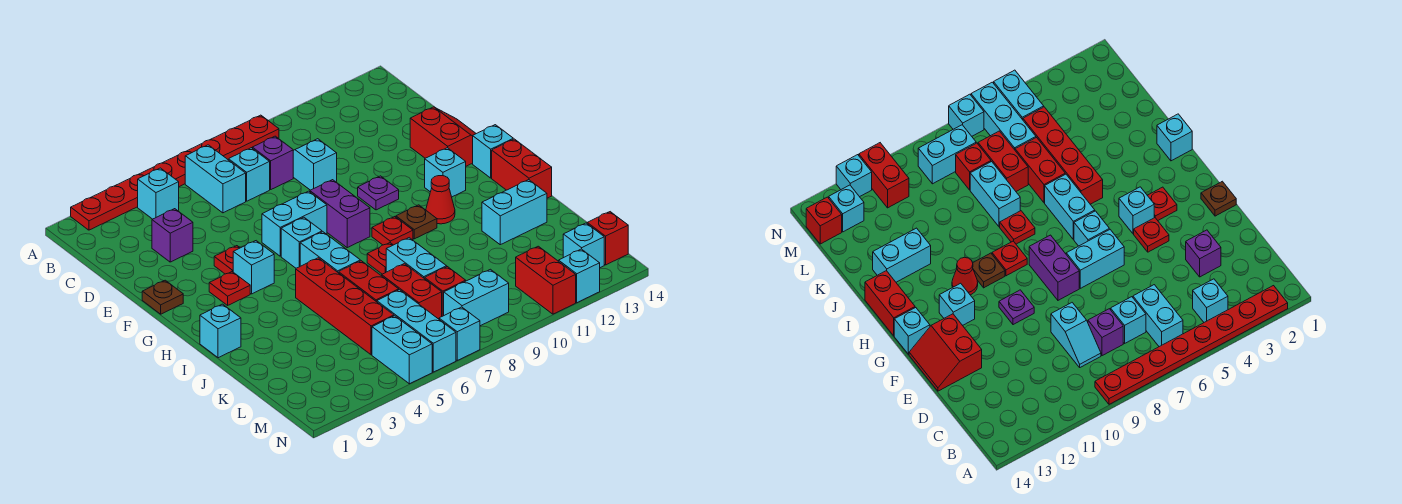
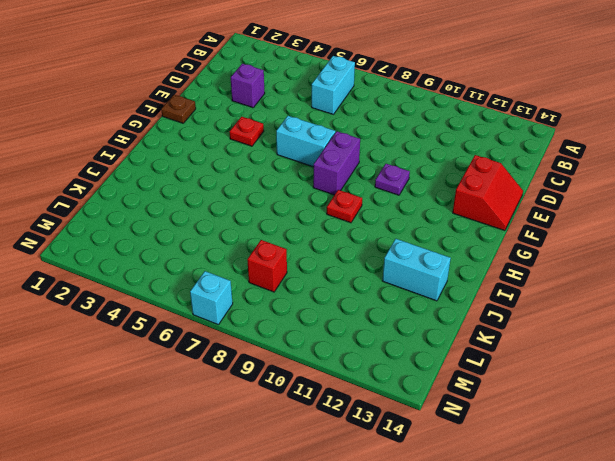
none -> red 1x8 plate [71,115,279,230]
none -> cyan 1x1 brick [138,168,179,219]
none -> cyan 1x1 brick [229,148,270,201]
none -> purple 1x1 brick [252,136,293,189]

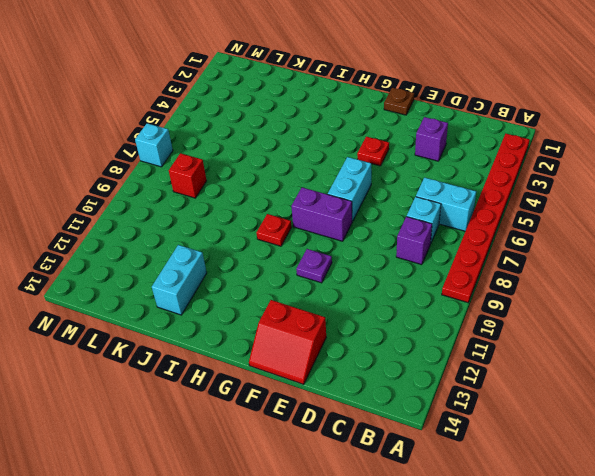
none -> cyan 1x1 brick [138,168,179,219]
none -> cyan 1x2 slope [293,139,337,190]
none -> red 1x1 plate [209,272,250,305]
none -> cyan 1x1 brick [233,241,274,294]

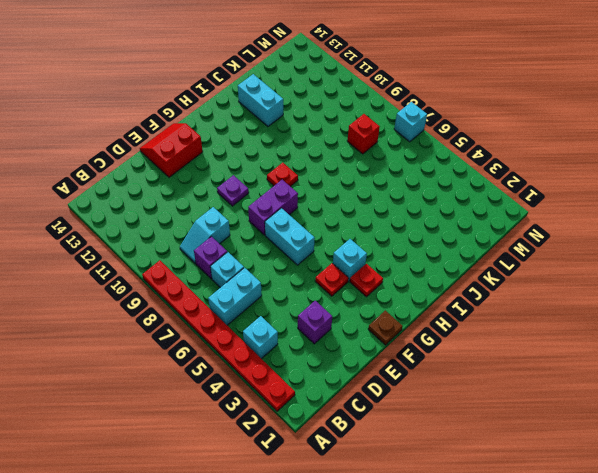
none -> cyan 1x1 brick [281,217,322,268]
none -> cyan 1x1 brick [425,148,466,197]
none -> cyan 1x1 brick [473,125,513,178]
none -> cyan 1x2 brick [300,232,360,273]

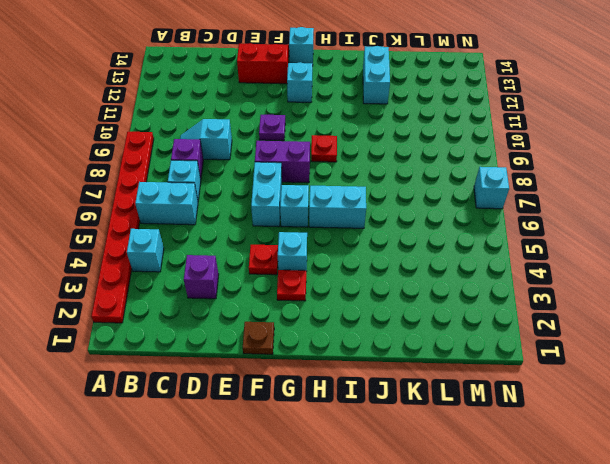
none -> brown 1x1 plate [396,205,437,239]
none -> red 1x1 cone [426,176,455,224]
none -> red 1x2 brick [492,139,552,198]
none -> cyan 1x1 brick [200,304,241,358]

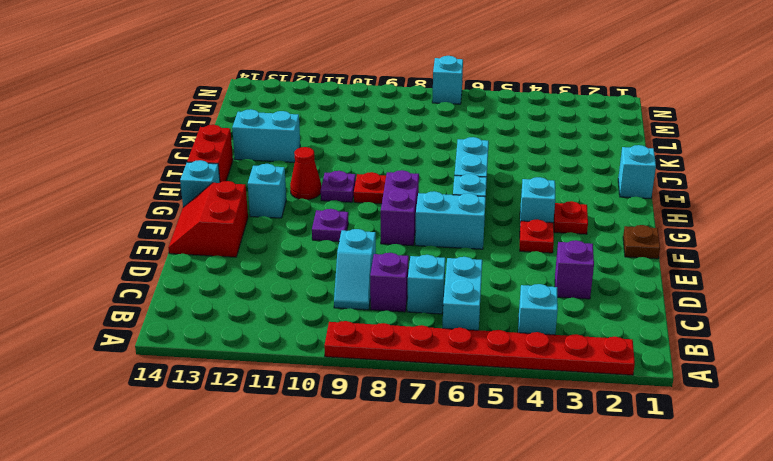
purple 1x1 plate [321,171,356,202] -> brown 1x1 plate [396,205,437,239]
none -> red 1x4 brick [296,258,394,355]
none -> red 1x1 plate [367,243,393,274]
none -> red 1x2 brick [339,261,399,302]
none -> cyan 1x2 brick [386,238,447,279]

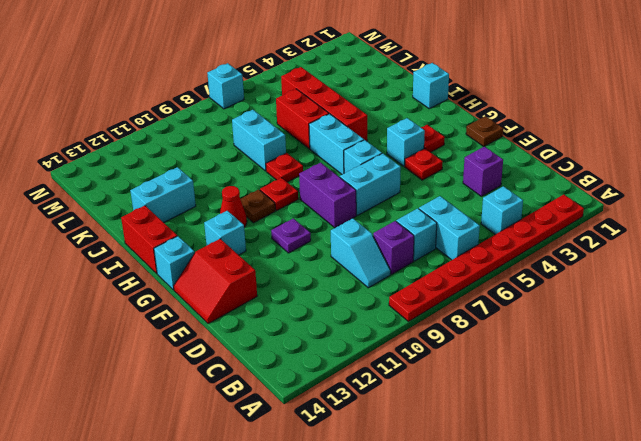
none -> red 1x2 brick [382,264,442,319]
none -> cyan 1x3 brick [377,290,456,372]
none -> red 1x1 brick [425,267,466,316]
none -> cyan 1x2 brick [372,316,432,384]

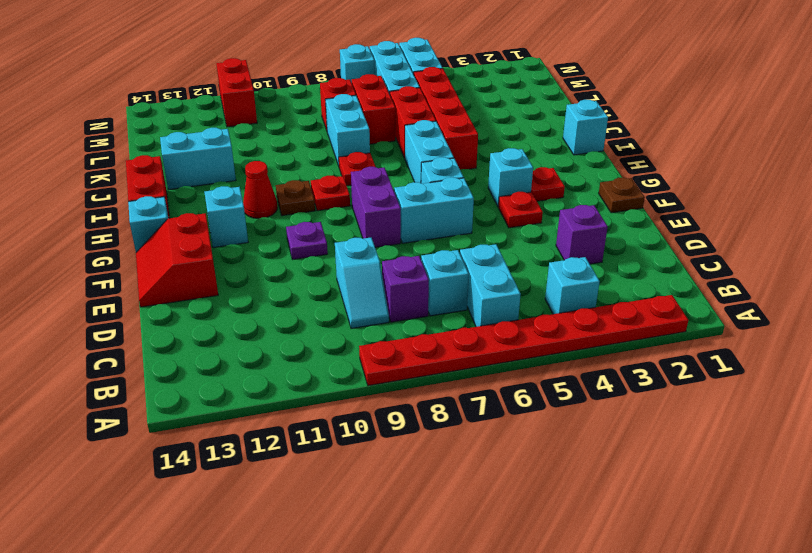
none -> cyan 1x2 brick [444,269,509,326]
none -> cyan 1x1 brick [563,223,604,268]
none -> red 1x1 brick [587,212,628,265]
none -> cyan 1x1 brick [559,249,600,303]

